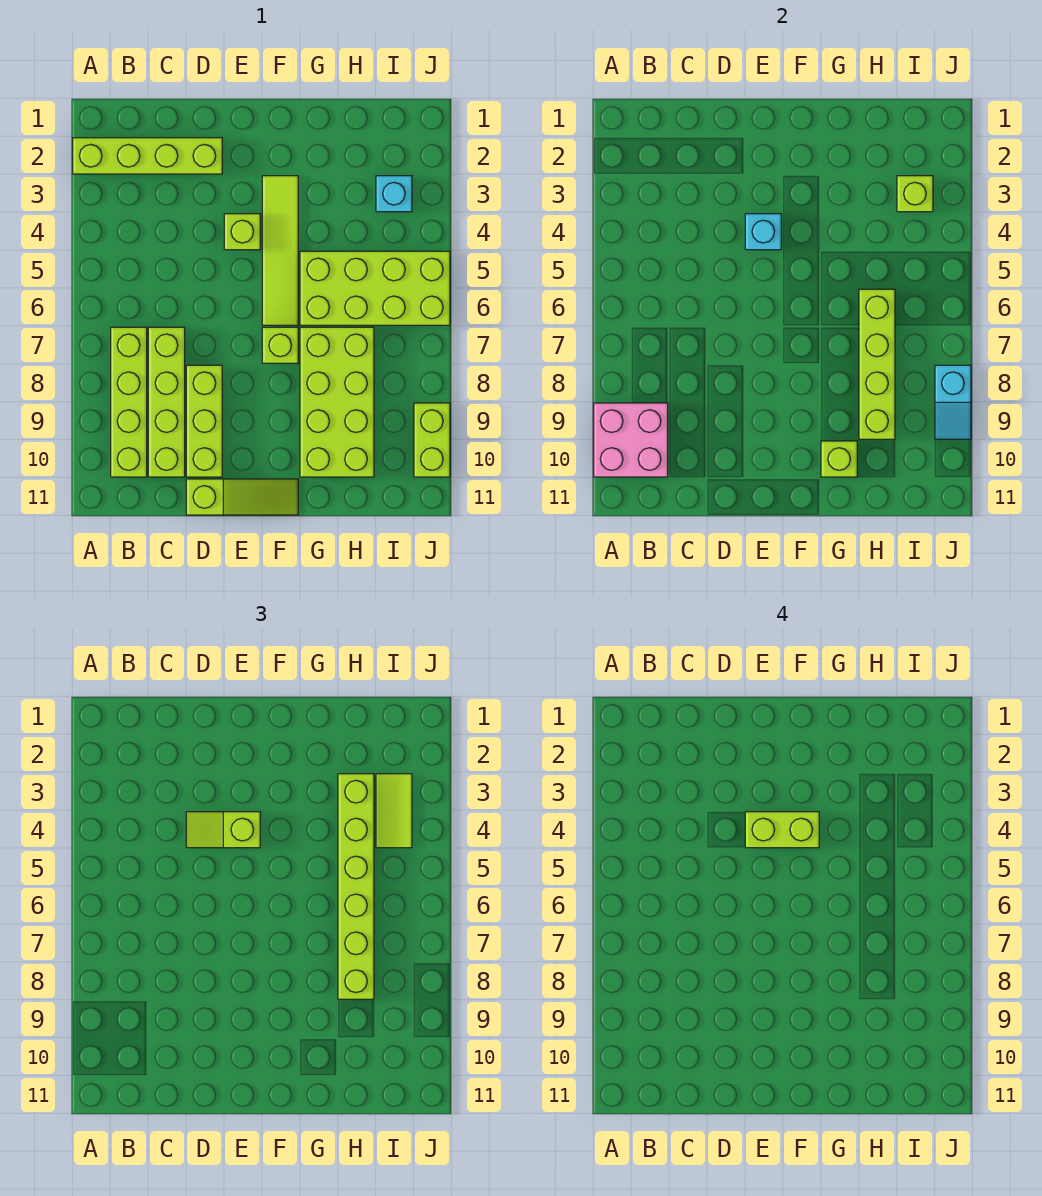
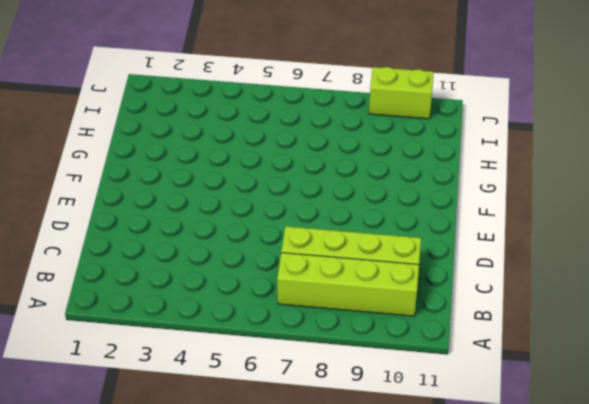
none -> lime 1x4 brick [73,138,222,174]
none -> lime 1x3 brick [186,365,222,477]
none -> lime 1x3 slope [186,479,298,515]

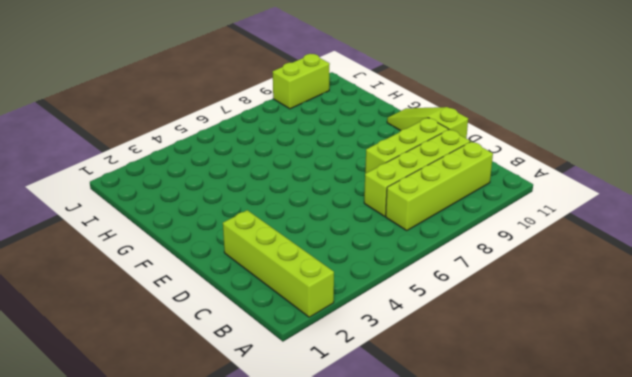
none -> lime 1x1 brick [224,214,260,250]
none -> lime 1x4 tile [262,176,298,325]
none -> lime 1x1 brick [262,327,298,363]

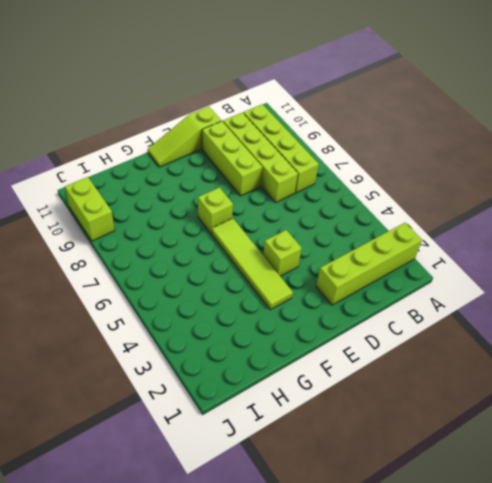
none -> lime 2x4 brick [300,251,450,325]
none -> lime 2x4 brick [300,327,374,477]
none -> cyan 1x1 brick [376,176,412,212]

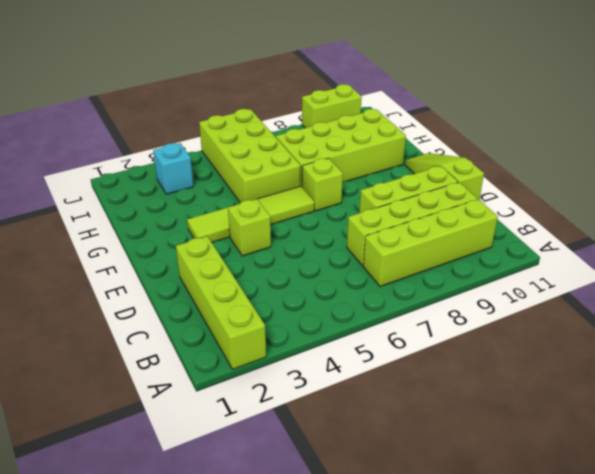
none -> pink 2x2 brick [594,403,668,477]
none -> cyan 1x1 brick [745,214,781,250]
none -> lime 1x1 brick [821,441,857,477]

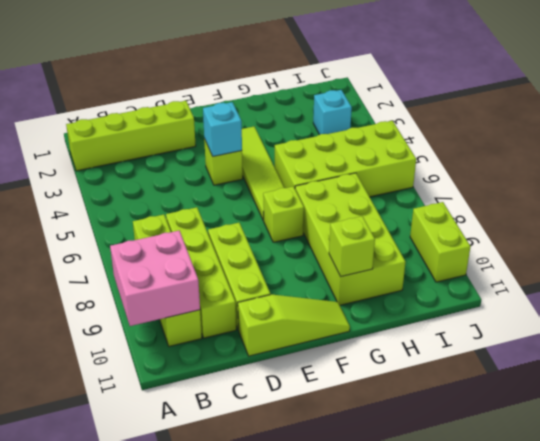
none -> lime 1x4 brick [859,289,895,439]
none -> lime 1x1 brick [897,176,933,212]
none -> cyan 1x2 slope [935,365,971,439]

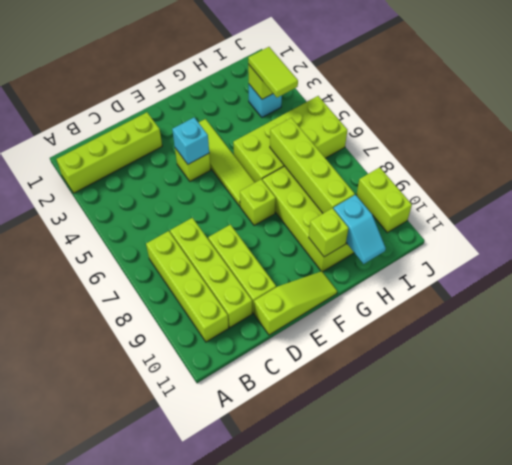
cyan 1x2 slope [334,195,386,264] -> cyan 1x2 slope moved to [935,365,971,439]
none -> pink 2x2 brick [594,403,668,477]
none -> lime 1x2 slope [186,812,260,848]
none -> lime 1x6 brick [338,774,374,999]

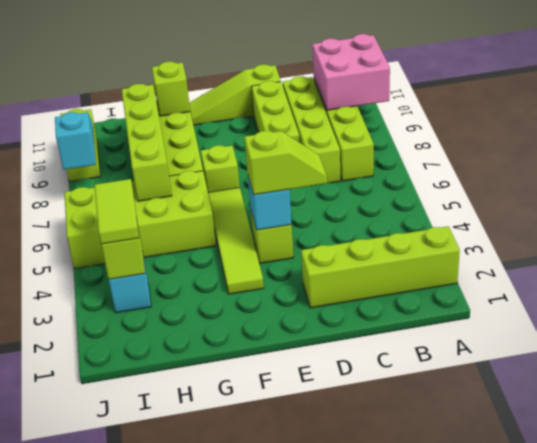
none -> lime 1x6 brick [338,774,374,999]
none -> lime 1x2 brick [745,812,819,848]

